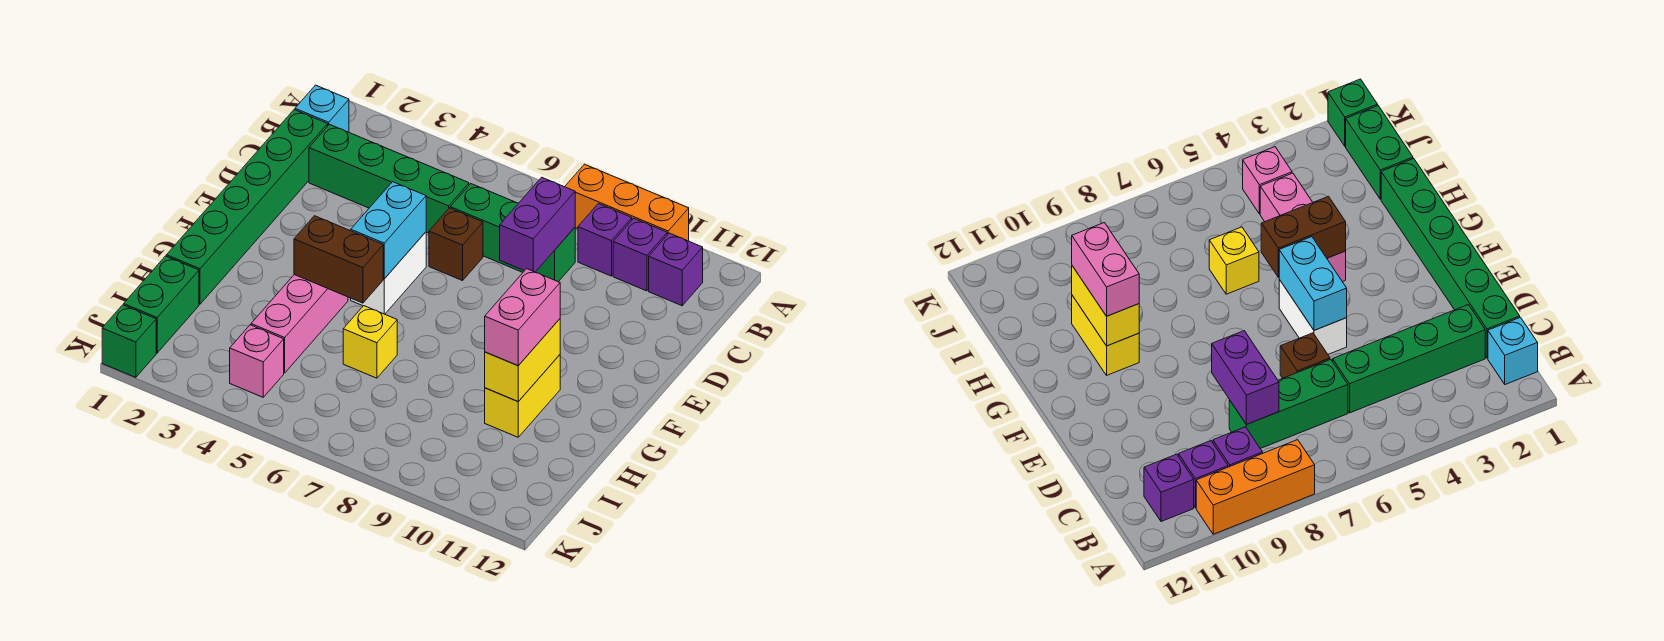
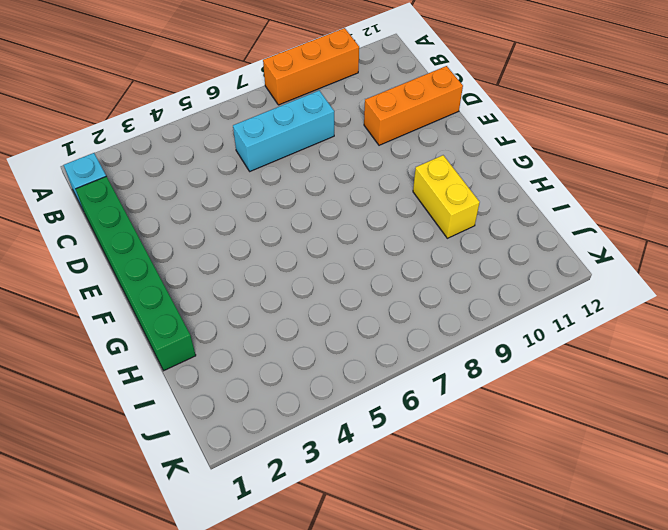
cyan 1x3 brick [233,90,334,171] -> green 1x3 brick [450,184,575,282]
orange 1x3 brick [364,66,463,145] -> none
none -> purple 1x1 brick [578,204,632,276]
none -> purple 1x1 brick [613,218,667,291]
none -> purple 1x1 brick [649,233,703,306]

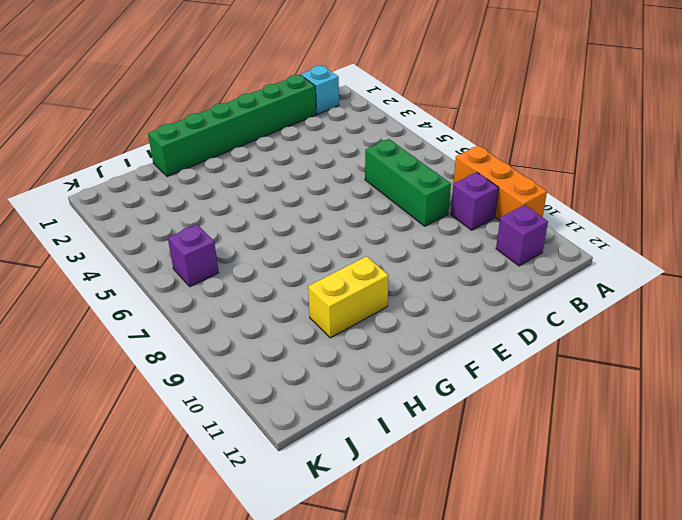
purple 1x1 brick [168,225,219,287] -> purple 1x1 brick moved to [613,218,667,291]
none -> green 1x4 brick [309,124,469,233]
none -> brown 1x1 brick [429,208,483,281]
none -> white 1x2 brick [351,232,426,314]

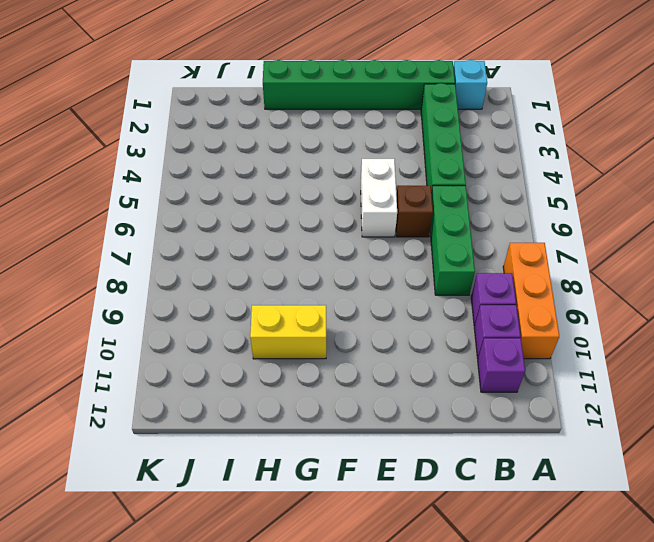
white 1x2 brick [361,159,397,237] -> white 1x2 brick turned to [351,232,426,314]
none -> pink 1x3 brick [251,275,348,373]
none -> yellow 1x1 brick [343,306,397,378]
none -> green 1x2 brick [124,256,199,353]

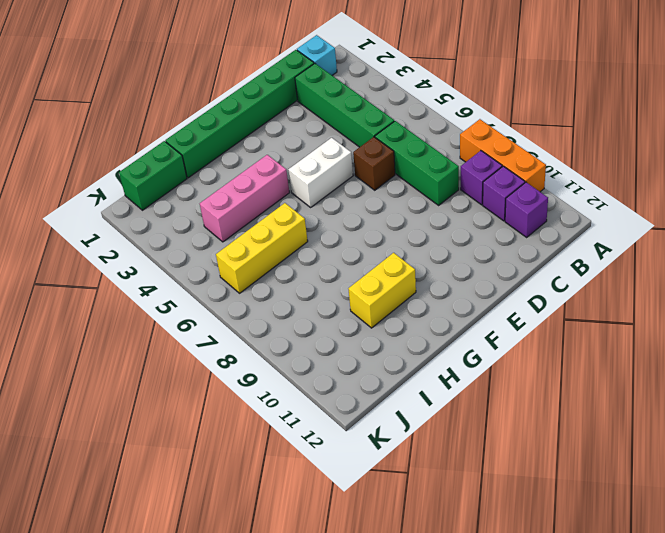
yellow 1x3 brick [216,203,308,293] -> yellow 1x1 brick [343,306,397,378]
none -> pink 1x1 brick [230,325,284,397]
none -> green 1x1 brick [102,305,156,377]
none -> purple 1x2 brick [500,177,575,272]

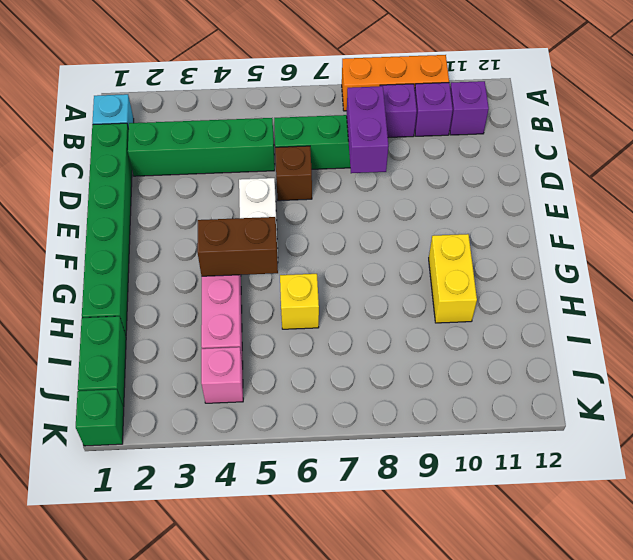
none -> cyan 1x2 brick [351,182,426,279]
none -> yellow 1x2 brick [485,319,560,401]
none -> pink 1x2 brick [485,269,560,366]

